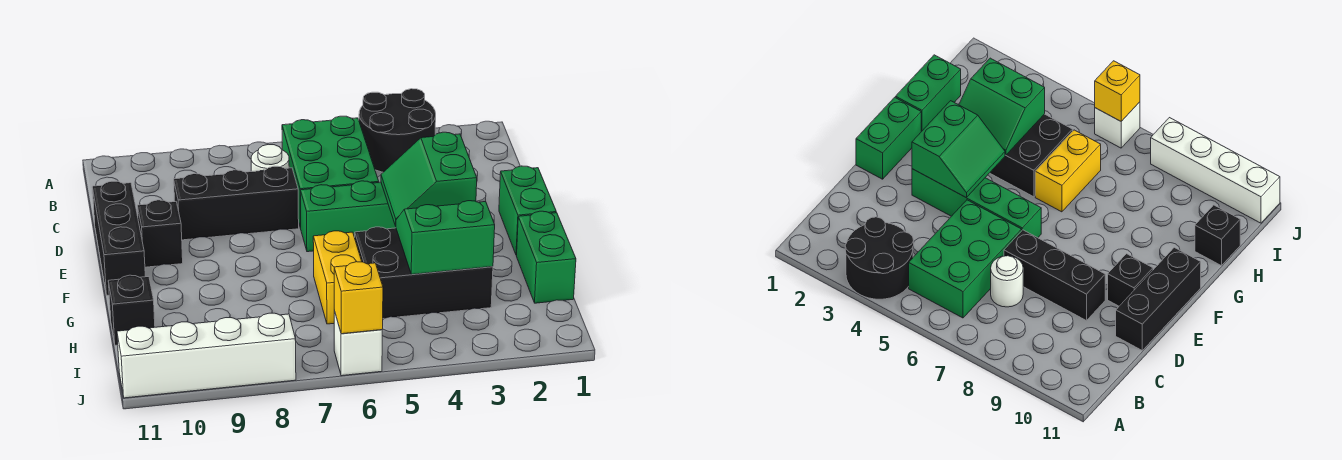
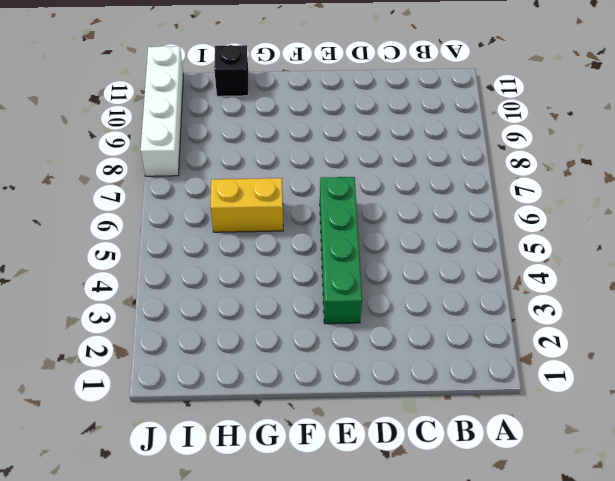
none -> black 2x2 round brick [359,89,436,172]
none -> green 2x3 brick [282,116,379,227]
none -> white 1x1 round brick [251,144,289,172]

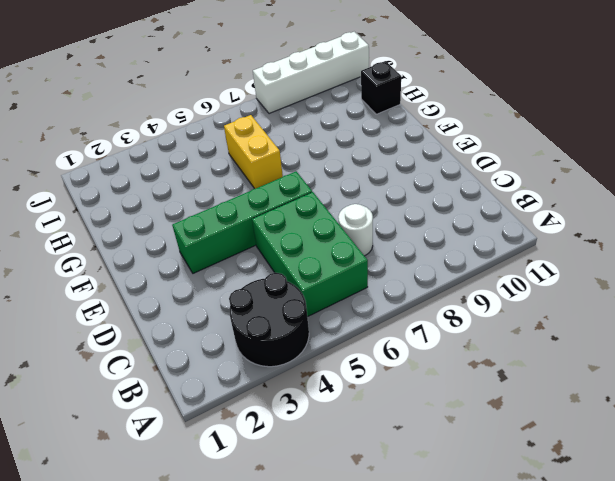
none -> black 1x3 brick [174,166,299,240]
none -> black 1x3 brick [92,181,145,295]
none -> green 1x2 brick [499,166,556,255]

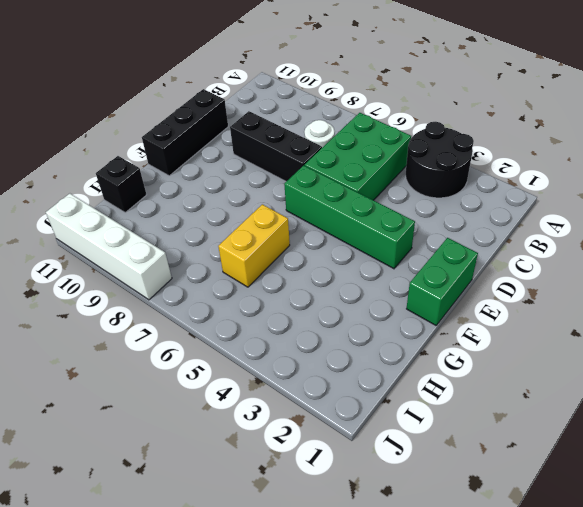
none -> black 1x1 brick [137,200,183,267]
none -> green 1x2 brick [517,211,576,303]
none -> black 2x3 brick [355,227,493,319]

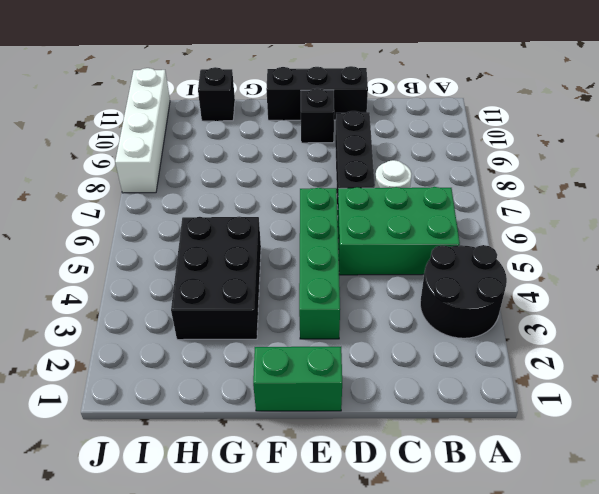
none -> green 1x2 brick [517,211,576,303]
none -> yellow 1x2 brick [313,231,362,324]
none -> white 1x1 brick [334,311,382,376]

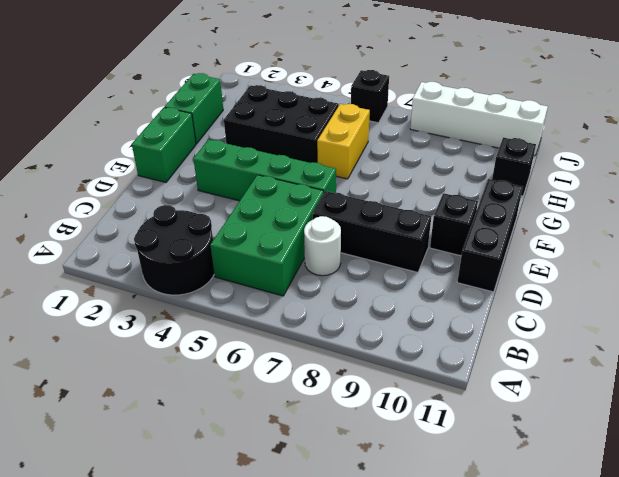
black 1x1 brick [351,70,389,123] -> white 1x1 brick [334,311,382,376]
none -> green 2x2 slope [381,132,477,226]
none -> green 2x2 slope [396,201,495,274]
none -> yellow 1x1 brick [334,262,383,334]

